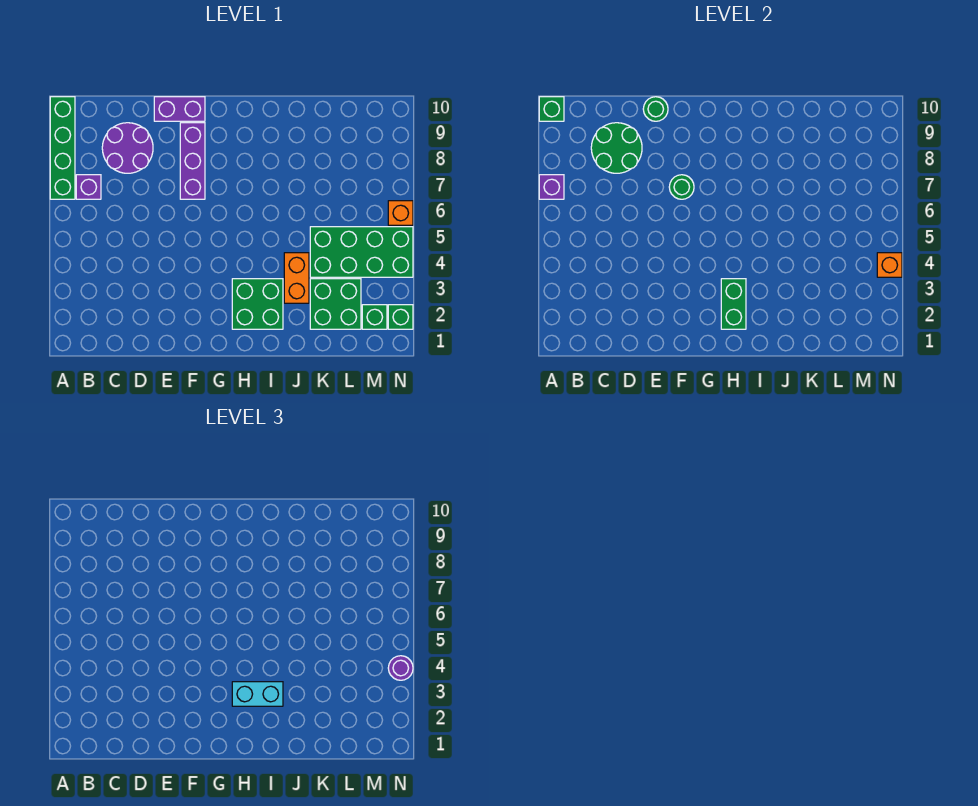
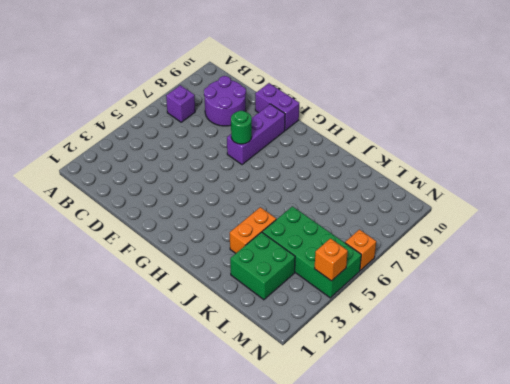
none -> green 1x4 brick [50,97,75,199]
none -> green 2x2 brick [232,279,283,329]
none -> green 1x1 brick [362,305,387,329]

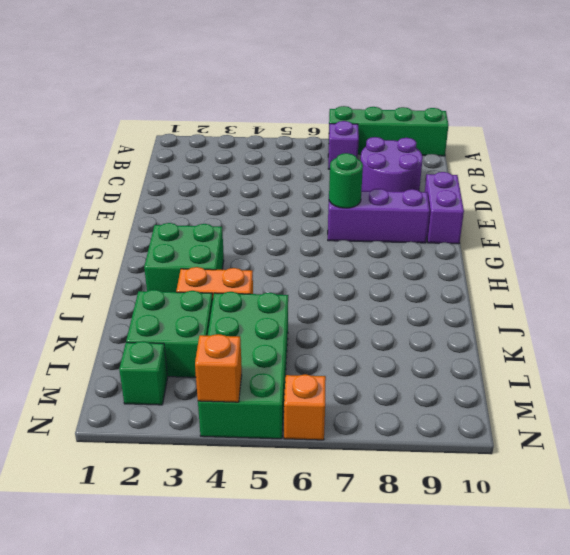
none -> green 1x1 brick [388,305,413,329]
none -> purple 1x1 brick [539,175,564,199]
none -> green 1x1 brick [539,97,564,121]

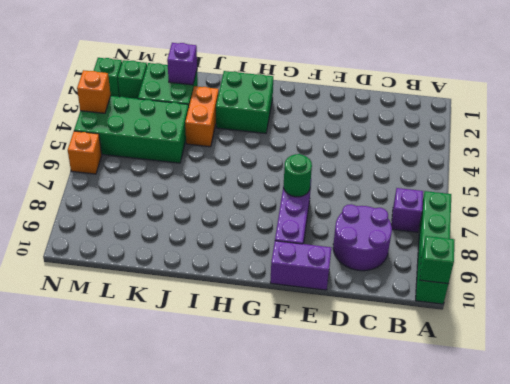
purple 1x1 brick [167,43,197,85] -> purple 1x1 brick moved to [539,175,564,199]
none -> green 2x2 round brick [591,123,642,173]
none -> green 1x1 round brick [643,97,668,121]
none -> green 1x2 brick [721,279,746,329]

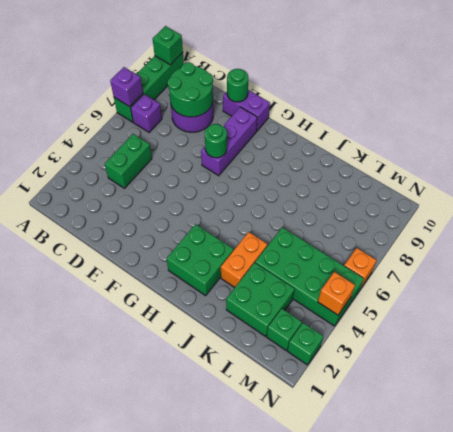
green 1x2 brick [105,134,152,188] -> green 1x2 brick moved to [721,279,746,329]
none -> cyan 1x2 brick [232,682,283,706]
none -> purple 1x1 round brick [388,656,413,680]

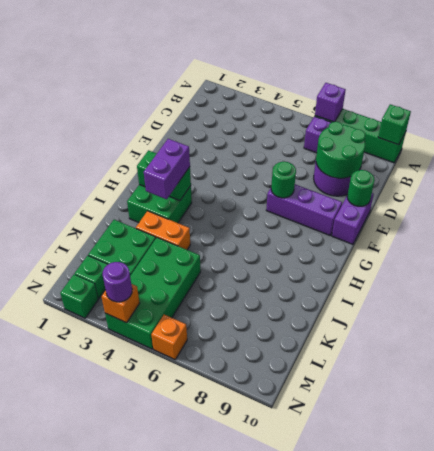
purple 1x2 brick [144,139,190,199] -> cyan 1x2 brick [232,682,283,706]

